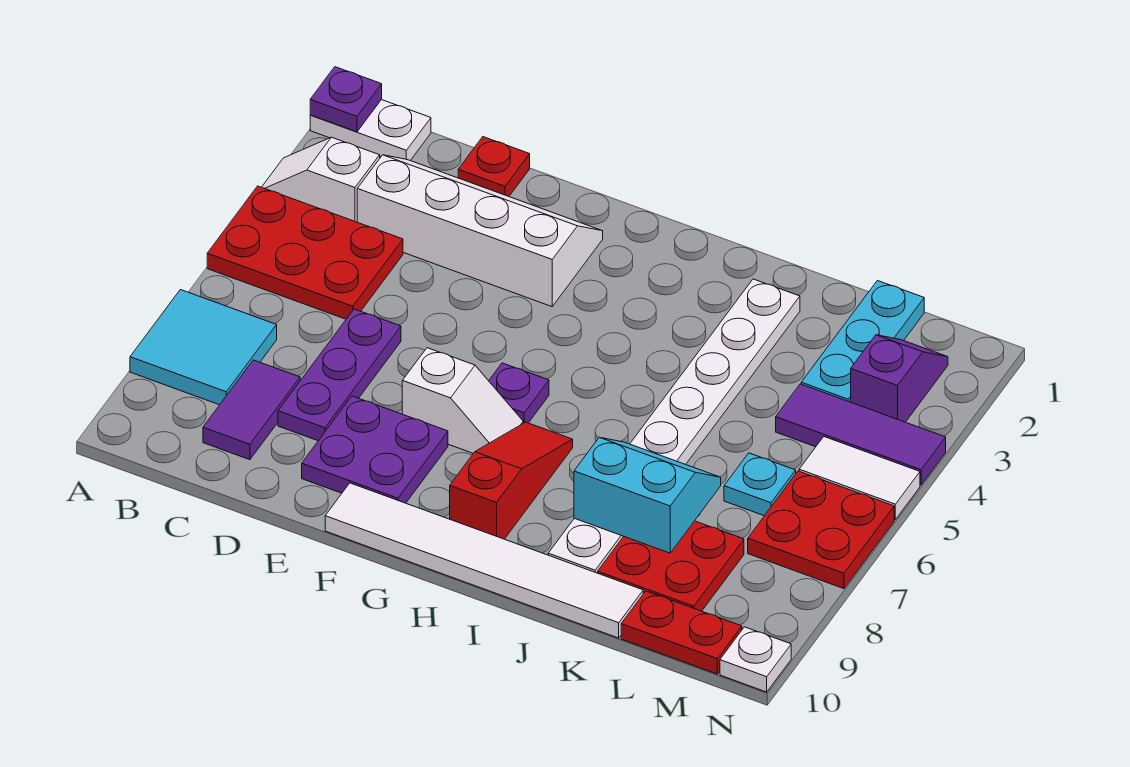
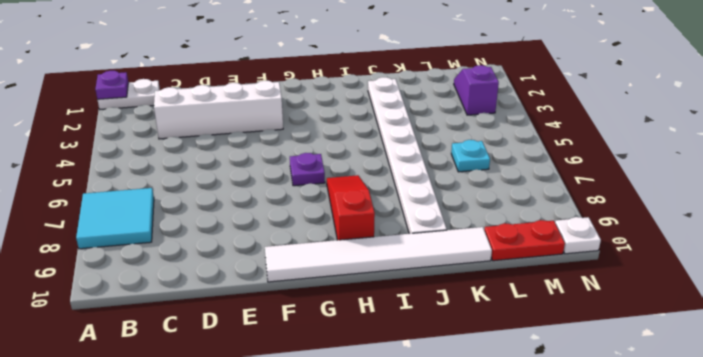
none -> white 1x2 slope [262,137,380,222]
none -> red 2x3 plate [207,186,403,319]
none -> purple 1x2 tile [203,360,300,460]

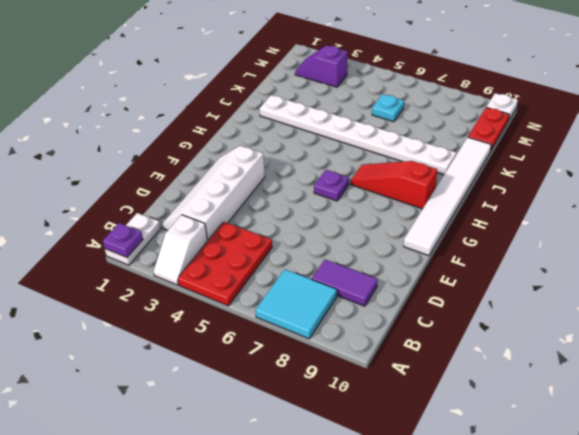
none -> red 1x1 plate [458,137,530,196]
none -> purple 1x3 plate [278,309,401,441]
none -> purple 2x2 plate [302,396,448,503]

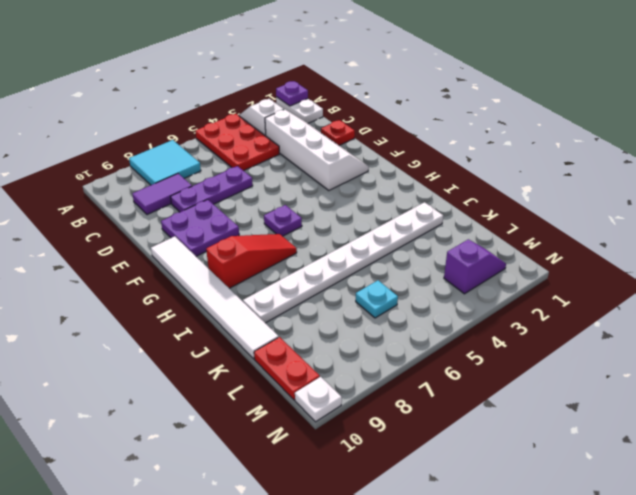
none -> white 1x2 slope [402,348,523,453]
none -> red 2x2 plate [598,521,744,611]
none -> cyan 1x3 plate [801,281,924,402]

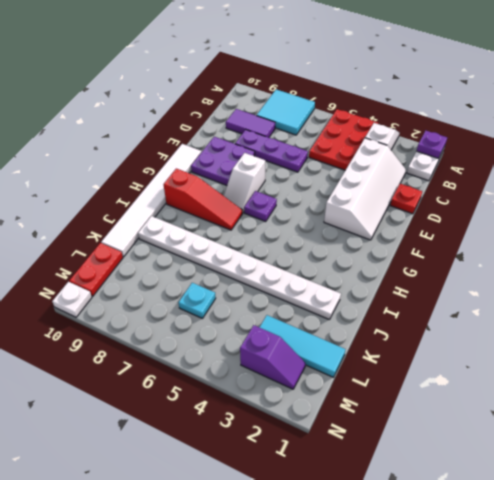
cyan 1x3 tile [259,315,346,377] -> cyan 1x3 plate [801,281,924,402]
none -> red 2x2 plate [598,521,744,611]
none -> purple 1x3 tile [776,384,946,485]
none -> white 1x2 tile [799,437,920,519]

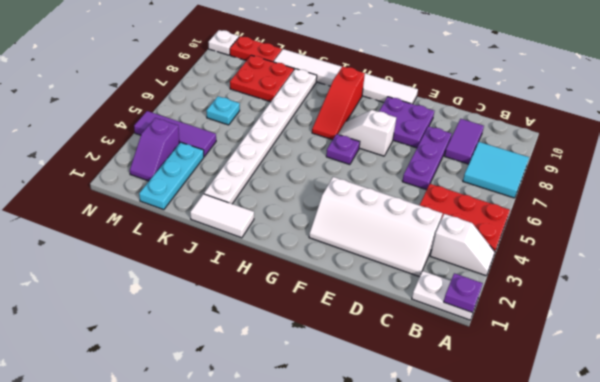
white 1x2 tile [190,194,254,238] -> white 1x2 tile moved to [799,437,920,519]
none -> red 1x1 plate [458,137,530,196]
none -> red 2x2 plate [748,471,894,589]
none -> cyan 2x2 slope [574,437,721,553]

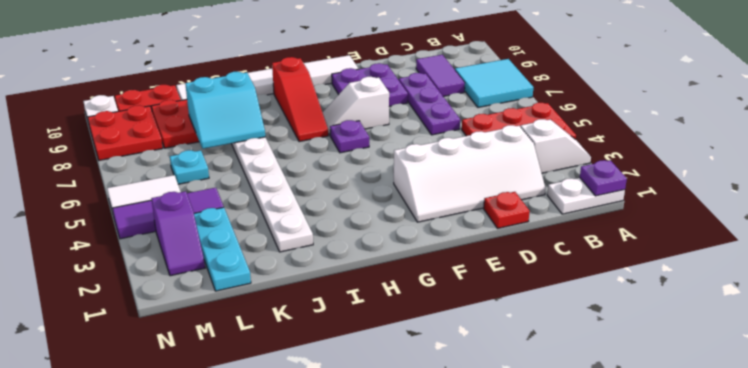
red 2x2 plate [88,105,163,160] -> red 2x2 plate moved to [748,471,894,589]

